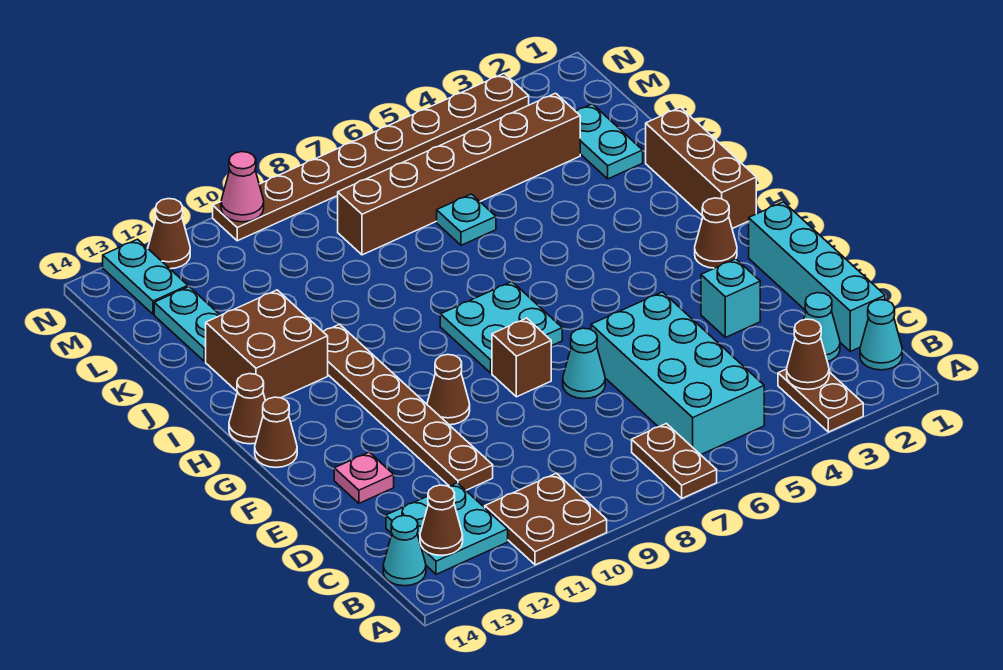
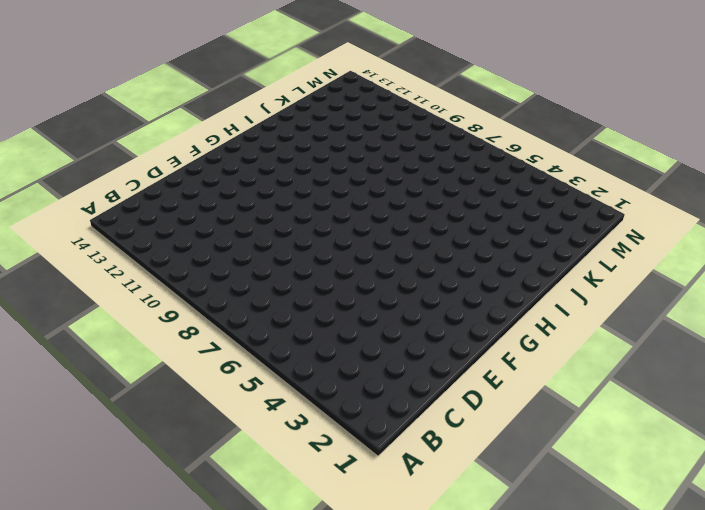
none -> brown 1x2 plate [778,369,863,432]
none -> brown 1x2 plate [632,424,717,498]
none -> brown 2x2 plate [485,473,607,565]
none -> cyan 1x1 cone [860,300,902,370]

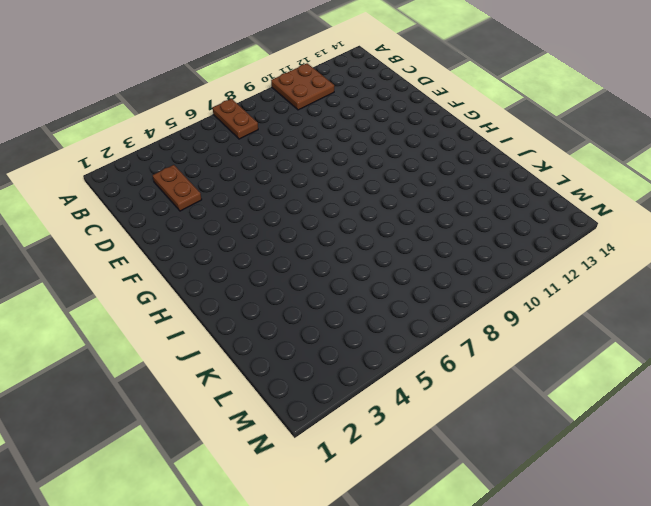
brown 1x2 plate [153,165,202,211] -> brown 1x2 plate moved to [778,369,863,432]
none -> cyan 1x1 cone [860,300,902,370]
none -> cyan 2x4 brick [591,292,764,455]
none -> cyan 2x2 plate [386,483,508,574]
none -> cyan 1x1 cone [383,516,426,586]

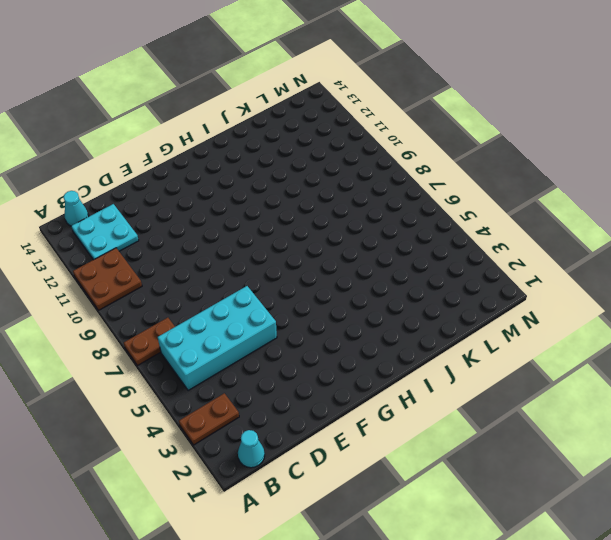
none -> cyan 1x4 brick [749,202,885,351]
none -> cyan 1x1 cone [804,293,840,362]
none -> brown 1x6 plate [324,324,493,490]
none -> cyan 1x1 brick [701,259,760,337]

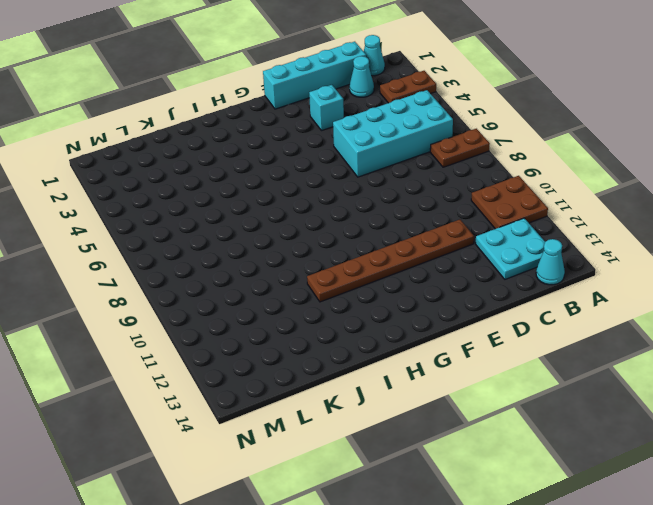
none -> cyan 1x1 cone [563,328,605,399]
none -> pink 1x1 plate [334,452,394,503]
none -> brown 1x1 brick [492,318,551,397]
none -> brown 1x1 cone [427,355,470,425]

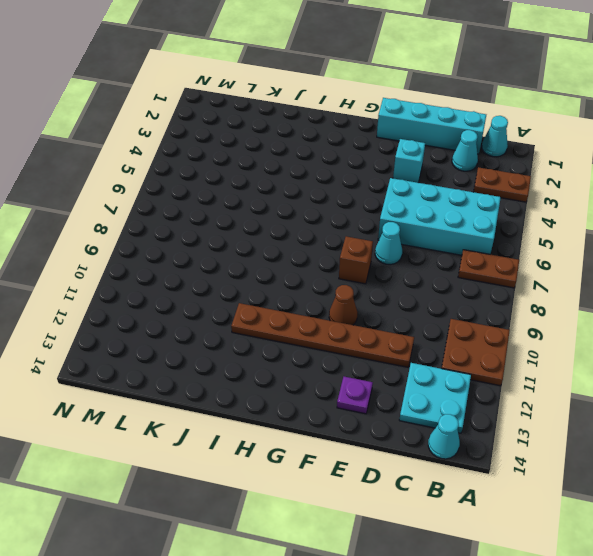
purple 1x1 plate [337,377,373,414] -> pink 1x1 plate [334,452,394,503]
none -> brown 1x1 cone [695,198,737,268]
none -> cyan 2x2 plate [440,282,562,373]
none -> brown 1x1 cone [255,397,297,468]
none -> brown 1x3 brick [646,107,756,229]

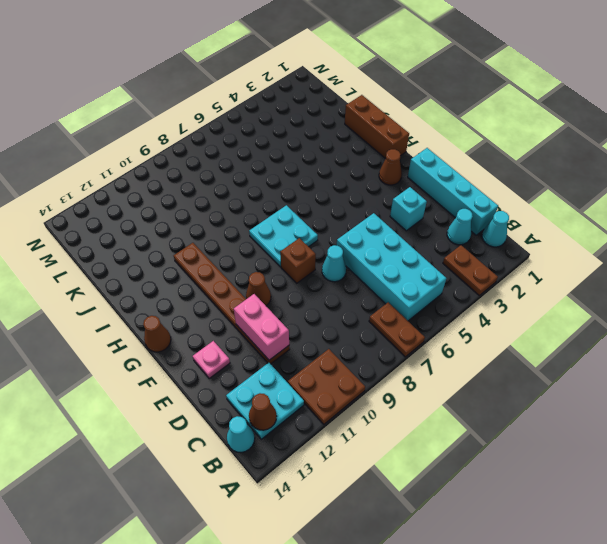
pink 1x2 brick [234,294,289,360] -> none
none -> brown 1x1 cone [229,374,265,444]
none -> brown 2x2 brick [206,290,328,401]
none -> cyan 1x2 plate [576,104,643,179]
none -> cyan 1x1 plate [437,194,496,245]

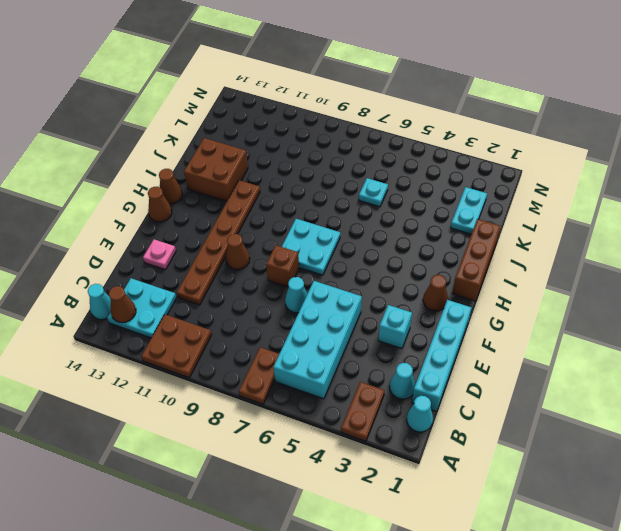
none -> cyan 1x2 plate [154,287,220,362]
none -> brown 1x6 brick [338,93,580,255]
none -> cyan 1x2 plate [103,239,188,314]
none -> brown 1x8 plate [213,73,529,241]

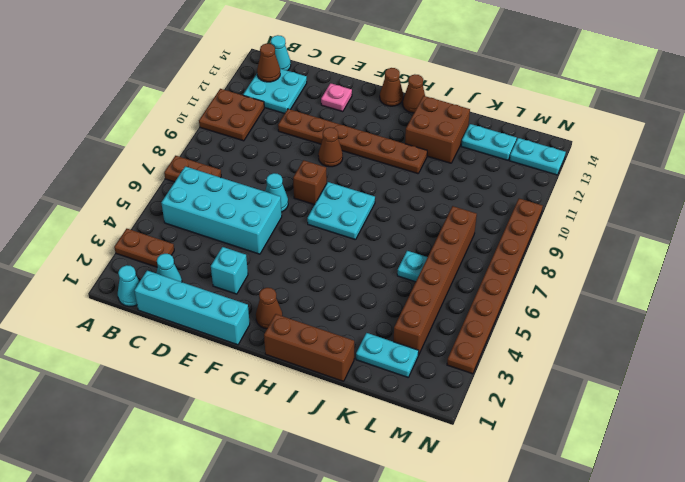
none -> brown 1x1 cone [148,199,190,269]
none -> brown 1x1 cone [787,319,829,389]
none -> pink 1x1 cone [221,152,264,222]

